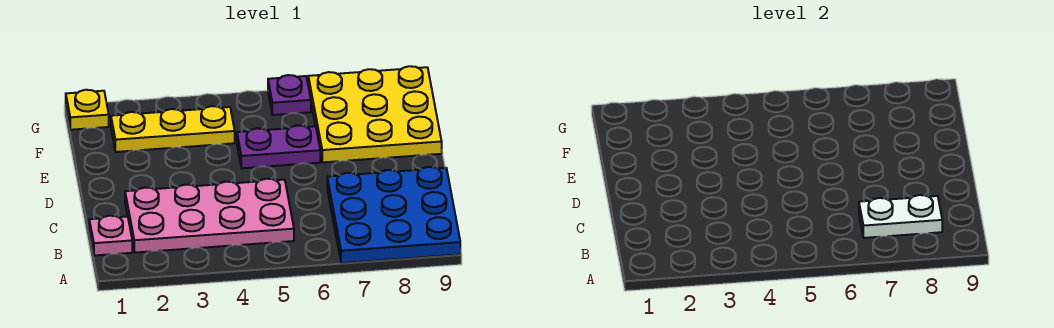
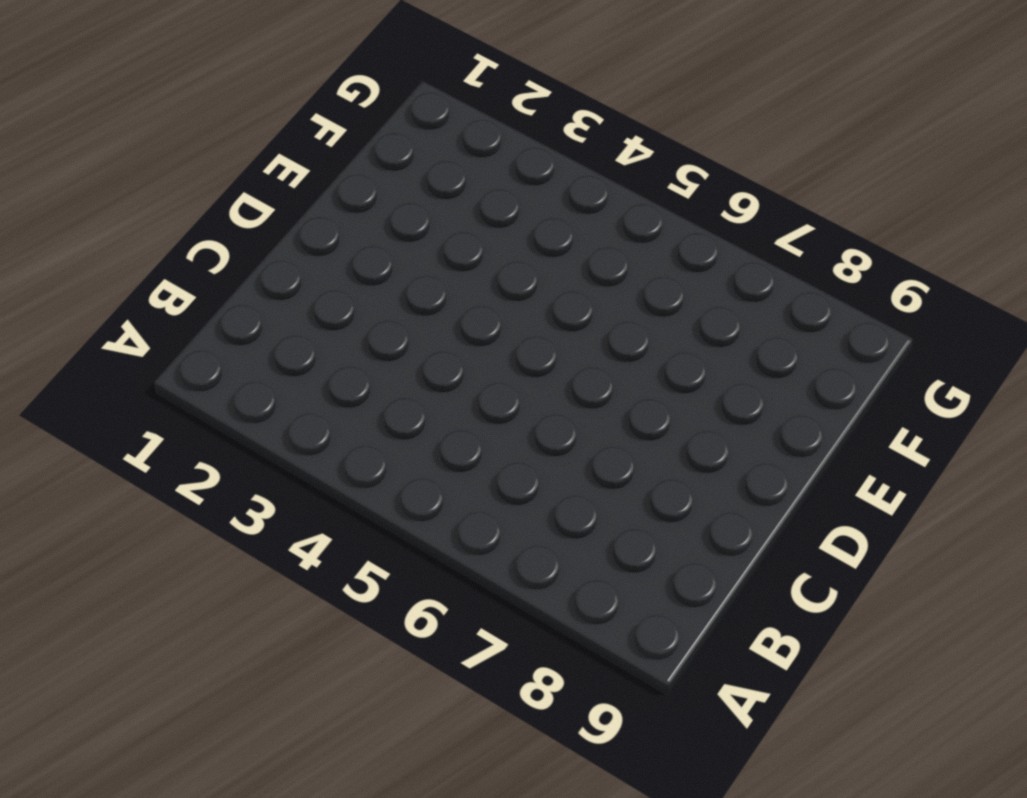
none -> blue 3x3 plate [327,167,460,263]
none -> pink 1x1 plate [89,216,132,256]

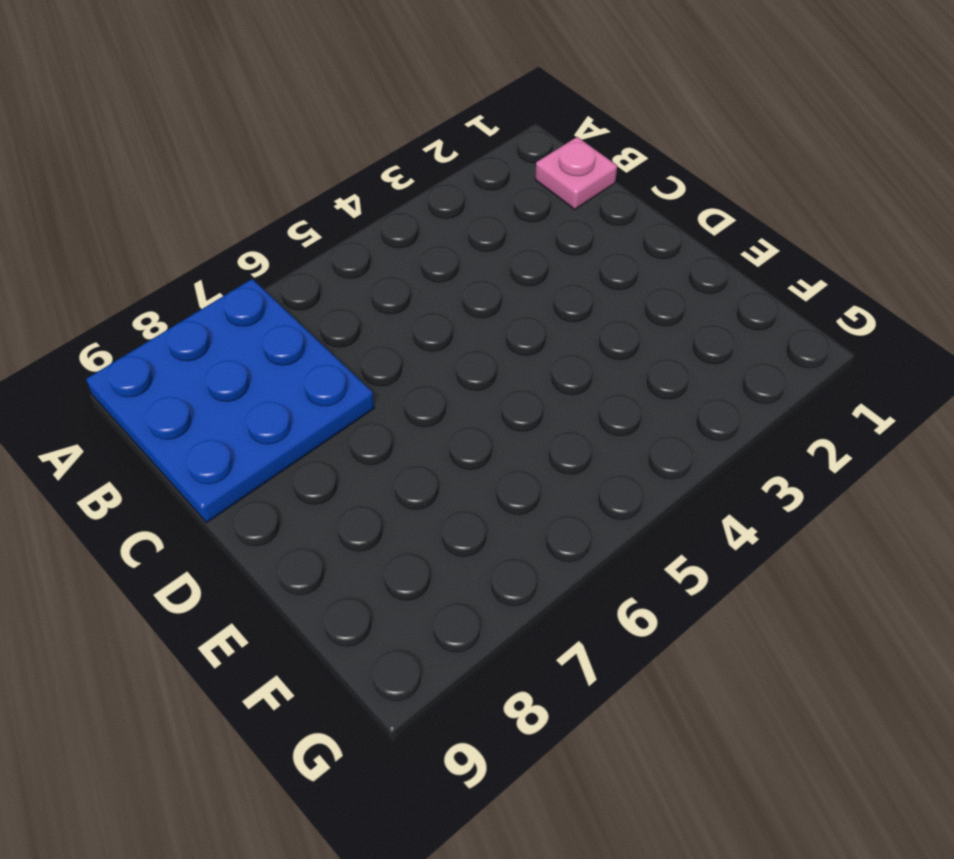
none -> pink 2x4 plate [125,179,294,253]
none -> purple 1x2 plate [237,125,320,168]

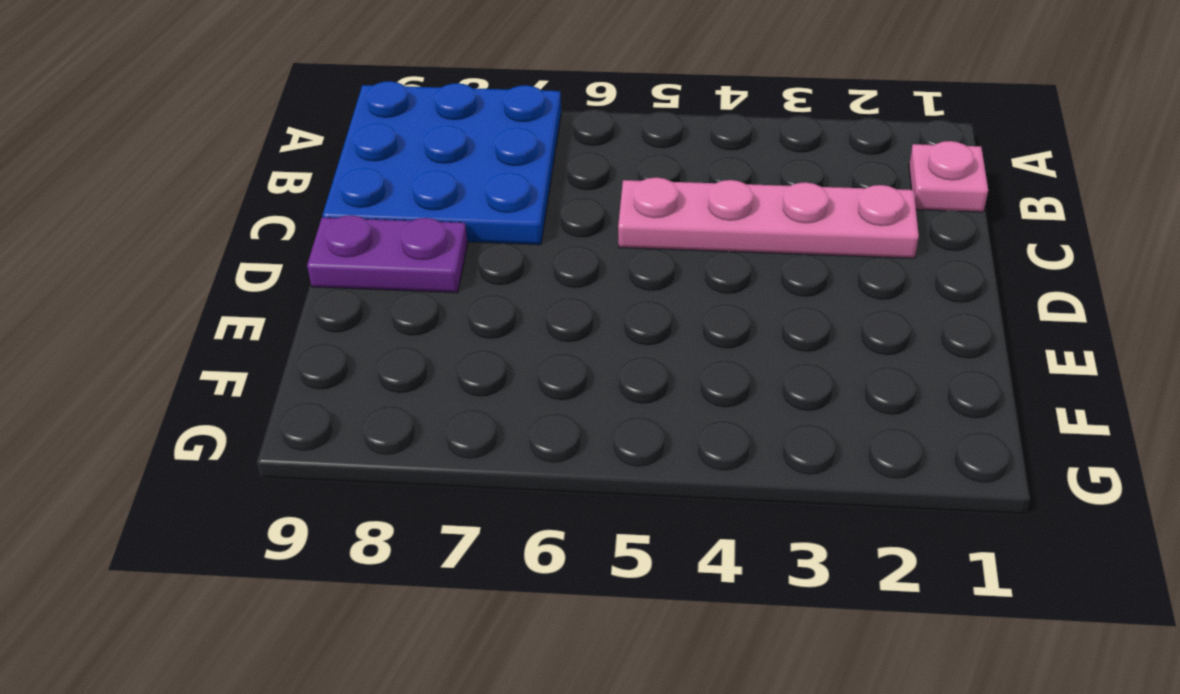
pink 1x4 plate [618,177,919,258] -> pink 2x4 plate [125,179,294,253]
purple 1x2 plate [307,215,468,293] -> purple 1x2 plate moved to [237,125,320,168]
none -> yellow 3x3 plate [308,66,442,162]
none -> yellow 1x3 plate [111,106,235,152]

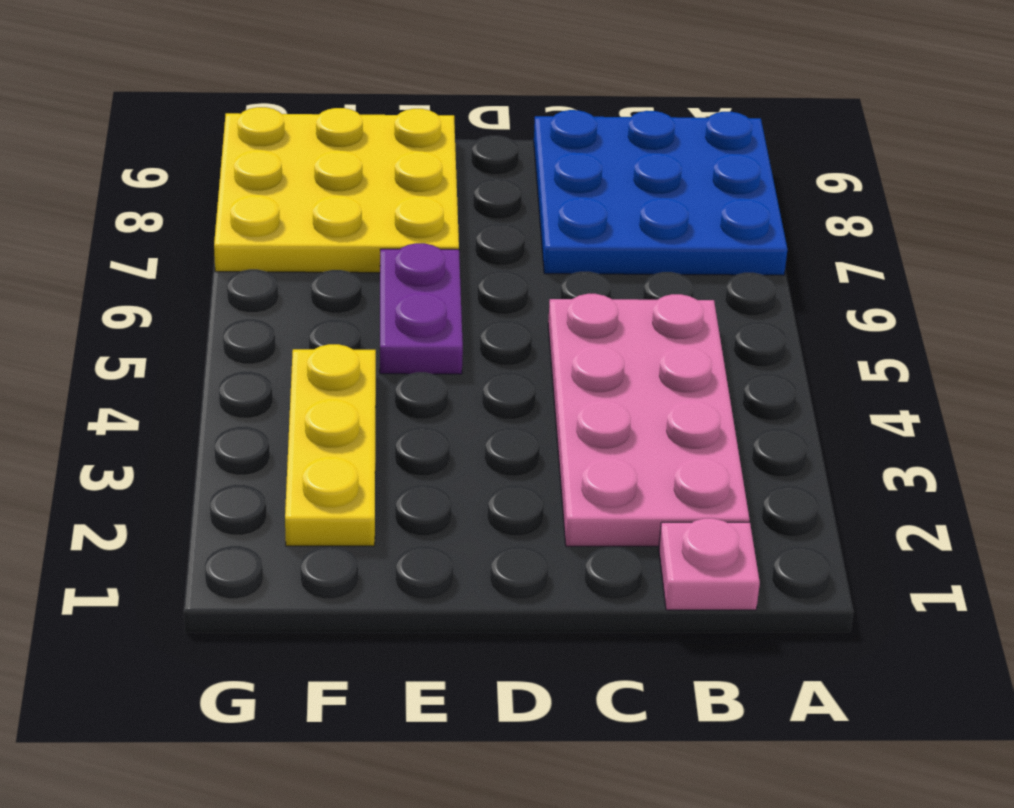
none -> yellow 1x1 plate [66,90,109,130]
none -> purple 1x1 plate [268,75,311,115]

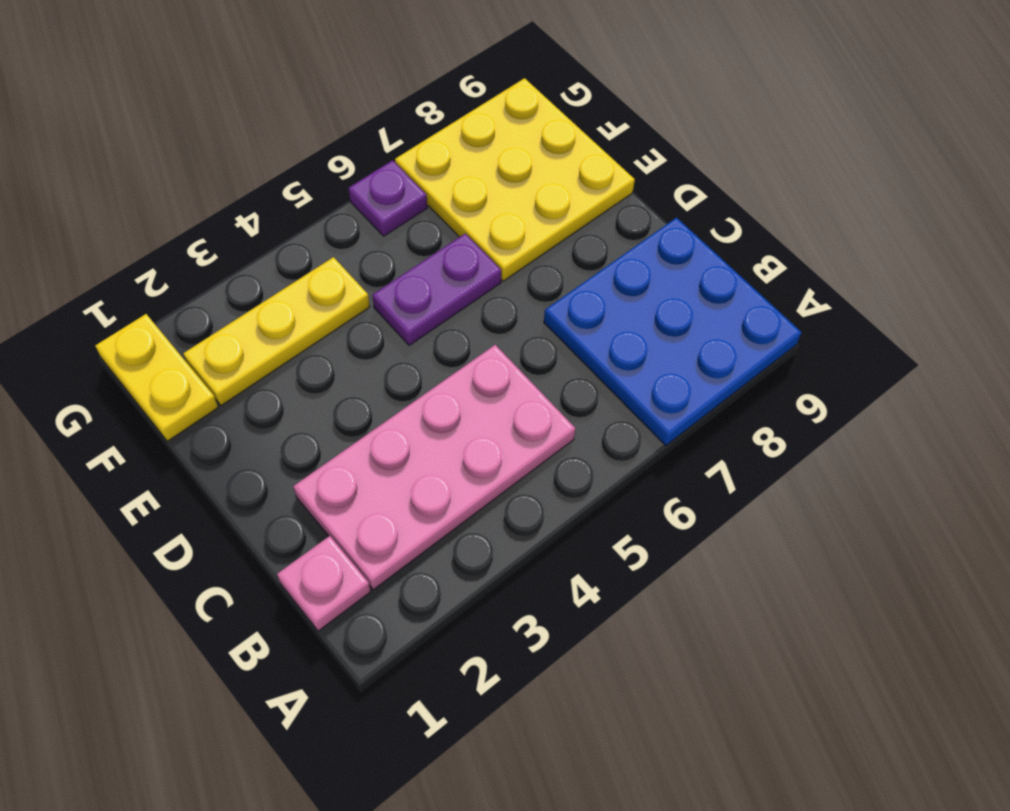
yellow 1x2 plate [95,314,218,441] -> yellow 1x1 plate [66,90,109,130]
none -> white 1x2 plate [859,195,942,238]

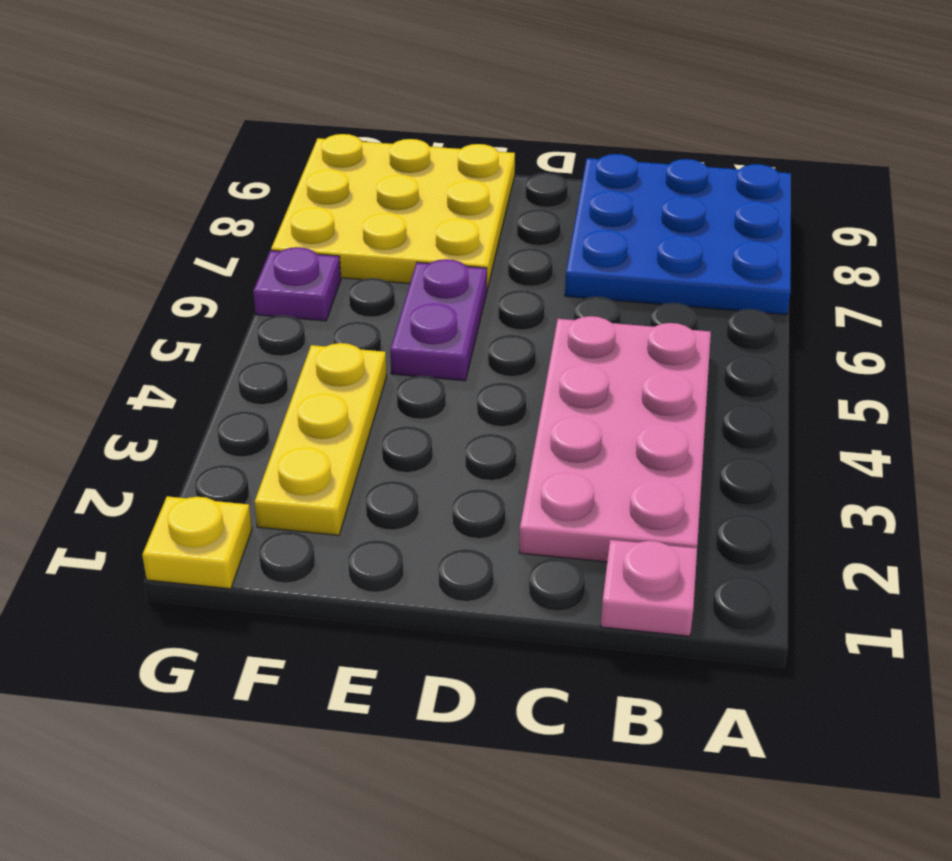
none -> white 1x2 plate [859,195,942,238]

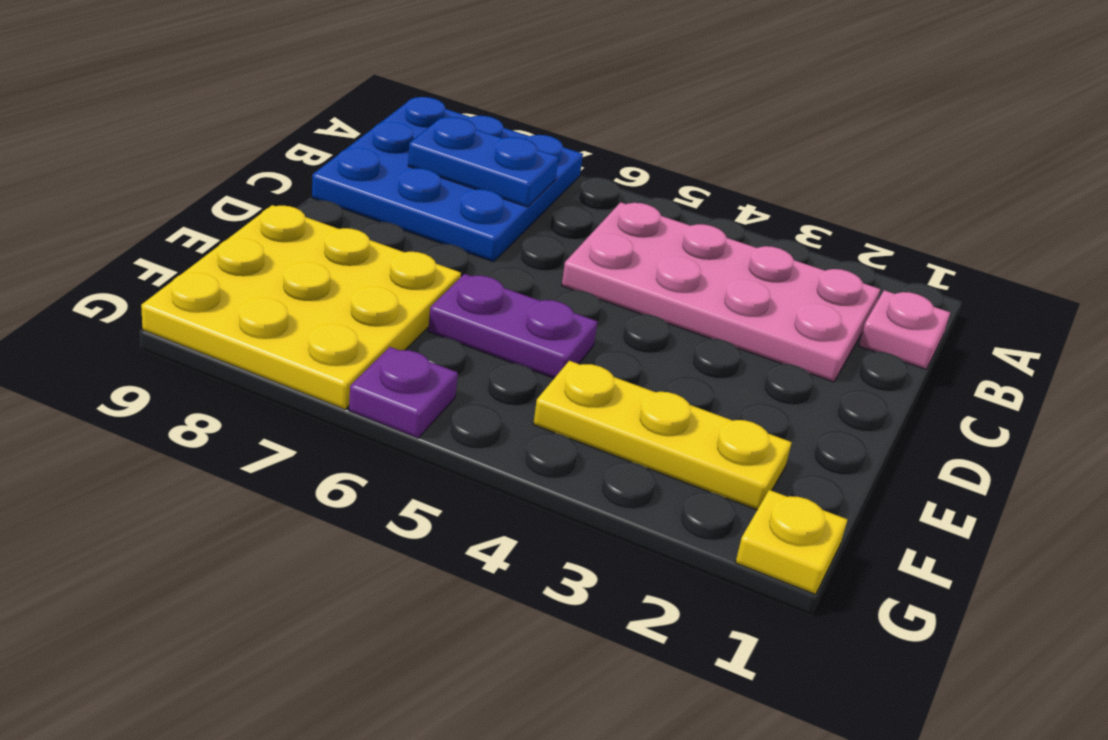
blue 1x2 plate [408,117,559,207] -> white 1x2 plate [859,195,942,238]

